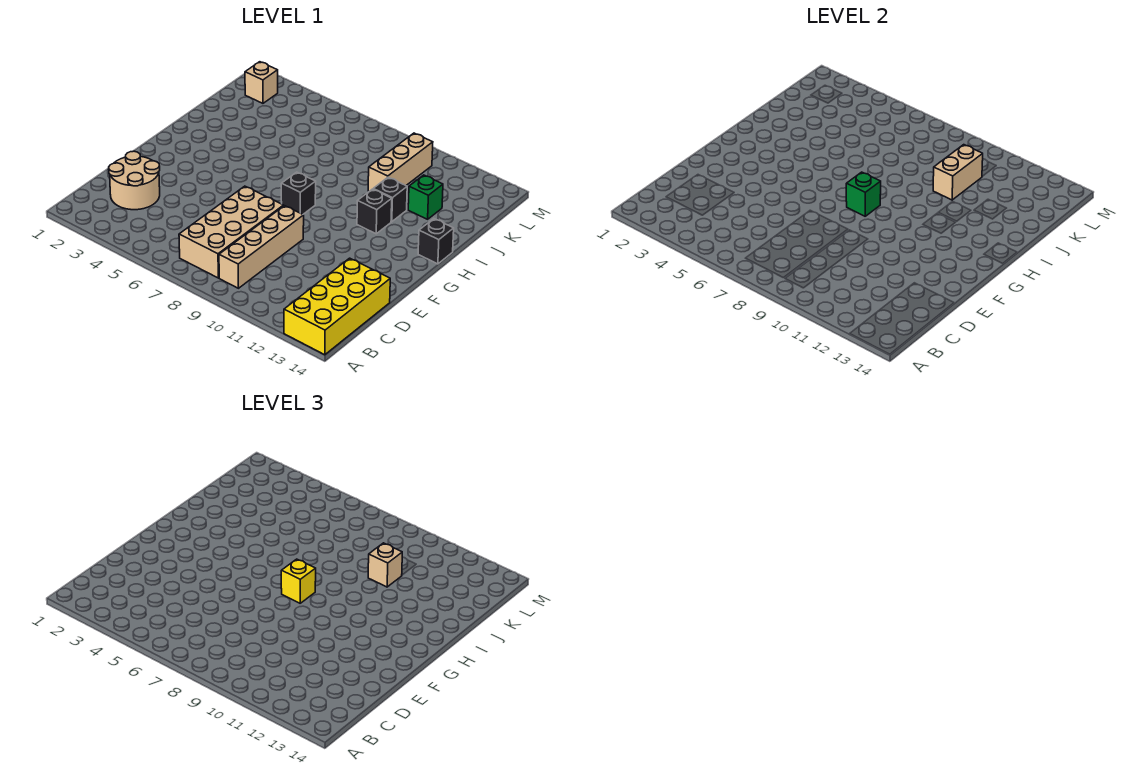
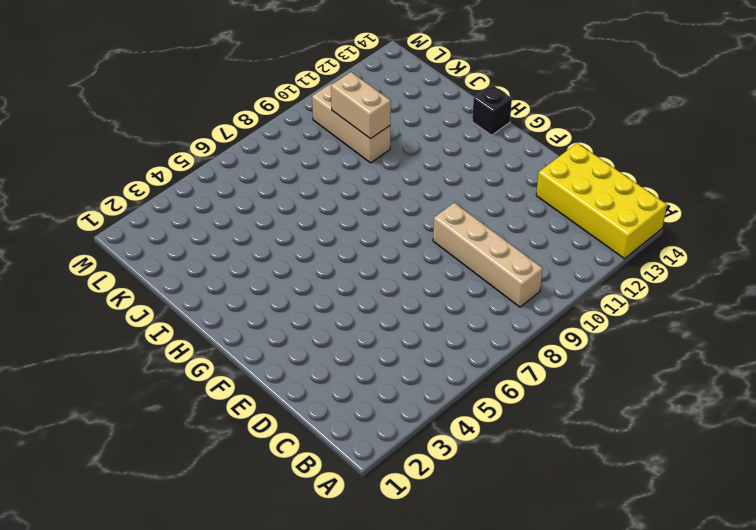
none -> tan 2x4 brick [179,186,283,278]
none -> tan 2x2 round brick [109,151,160,210]
none -> black 1x1 brick [281,172,316,214]

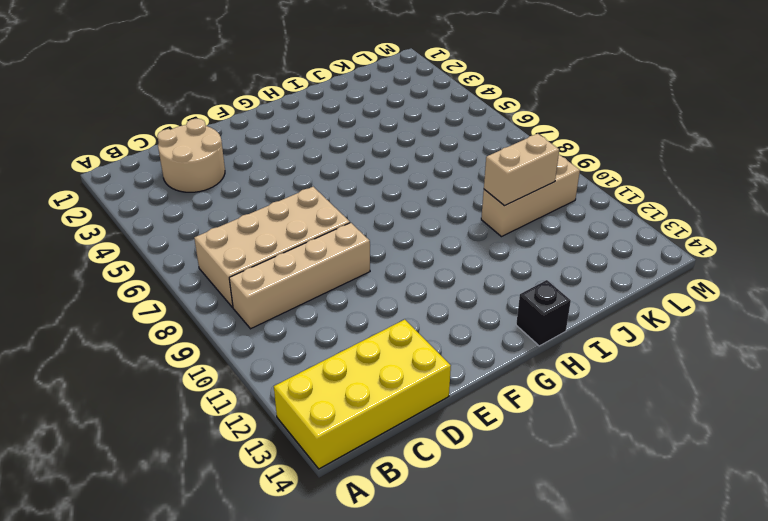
none -> black 1x1 brick [281,172,316,214]
none -> black 1x1 brick [357,189,392,234]
none -> black 1x1 brick [373,177,407,222]

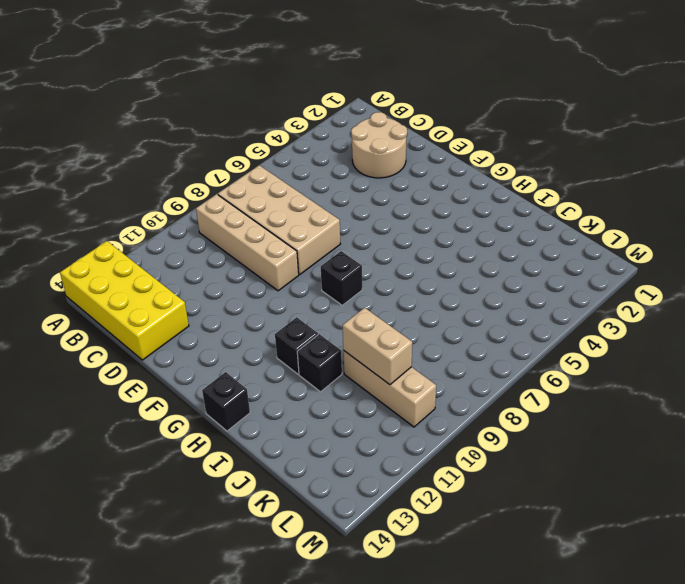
none -> green 1x1 brick [408,175,443,219]
none -> tan 1x1 brick [245,62,278,103]
none -> green 1x1 brick [846,172,881,216]

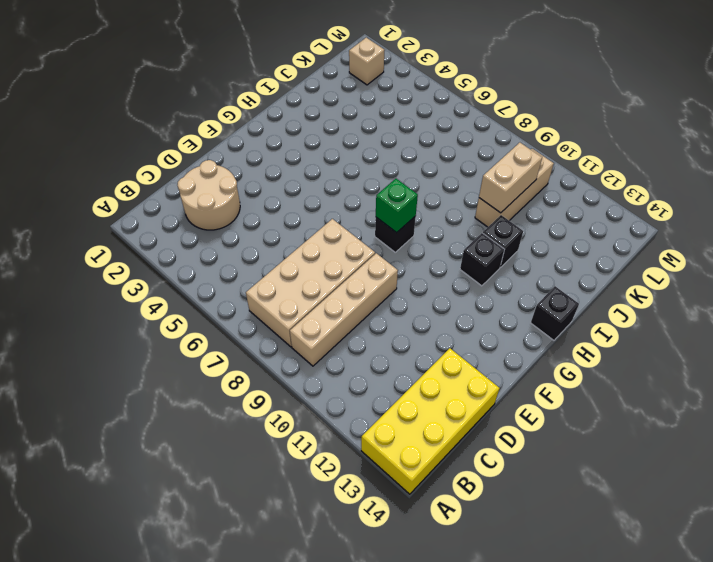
none -> green 1x1 brick [408,175,443,219]
none -> yellow 1x1 brick [281,559,316,603]
none -> tan 1x1 brick [368,543,402,587]

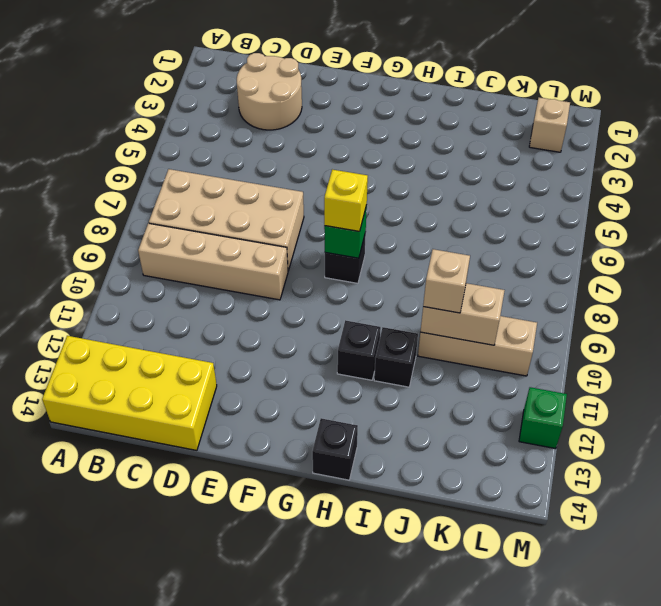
green 1x1 brick [519,387,567,449] -> green 1x1 brick moved to [408,175,443,219]

